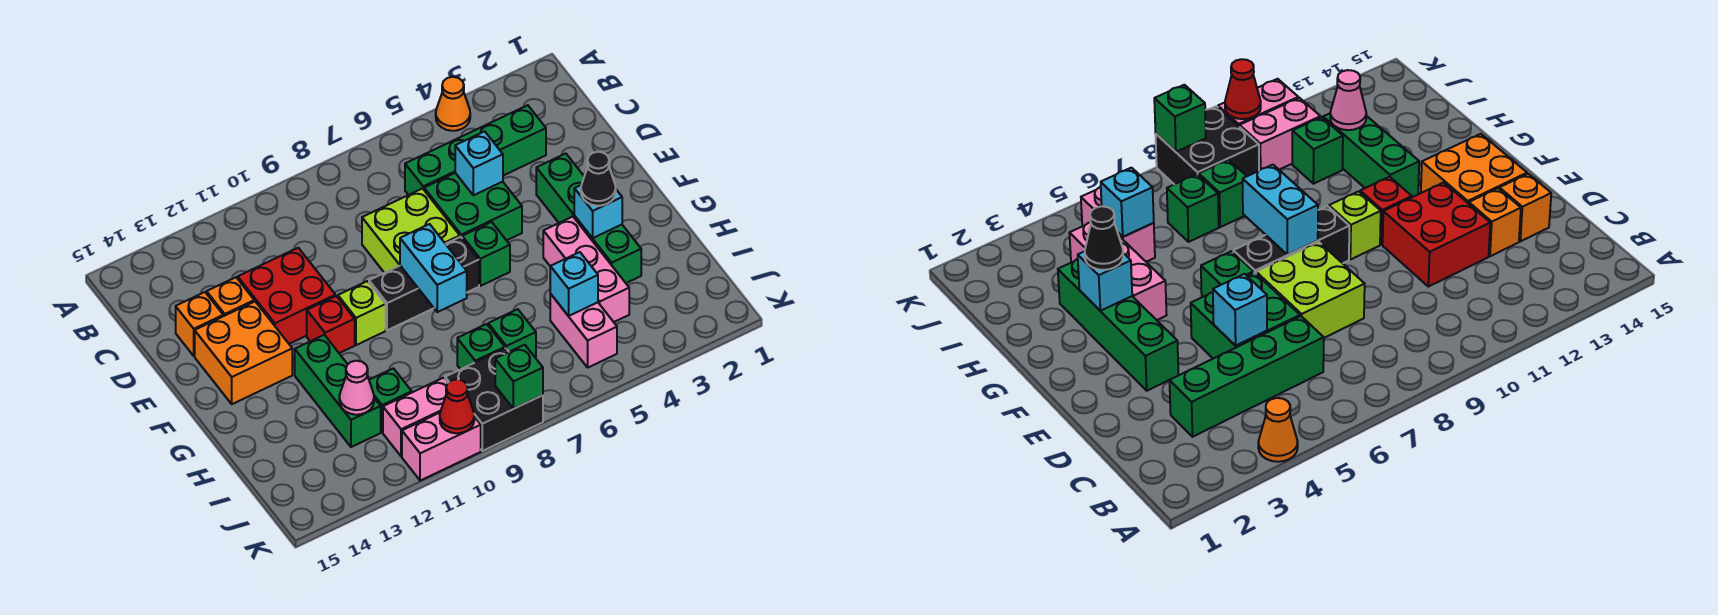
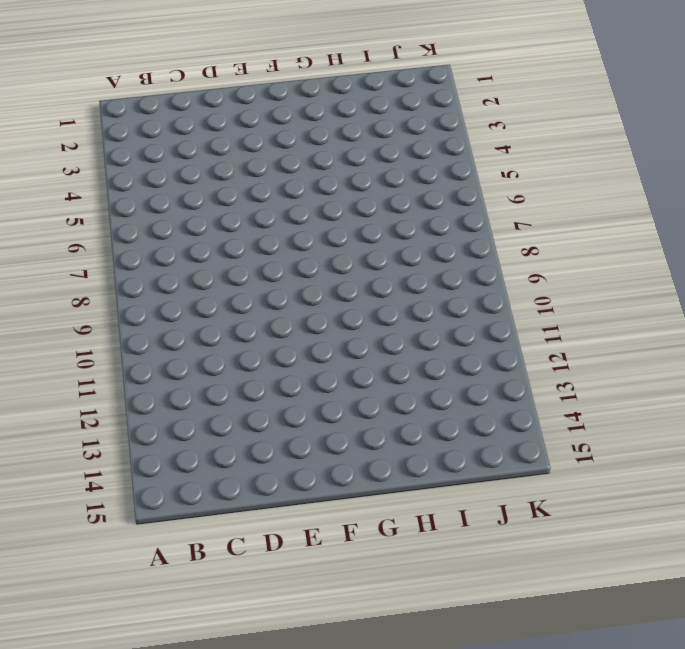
none -> orange 1x1 cone [436,77,470,131]
none -> green 1x4 brick [405,105,546,195]
none -> green 2x2 brick [424,173,522,240]
none -> lime 2x2 brick [362,189,460,273]

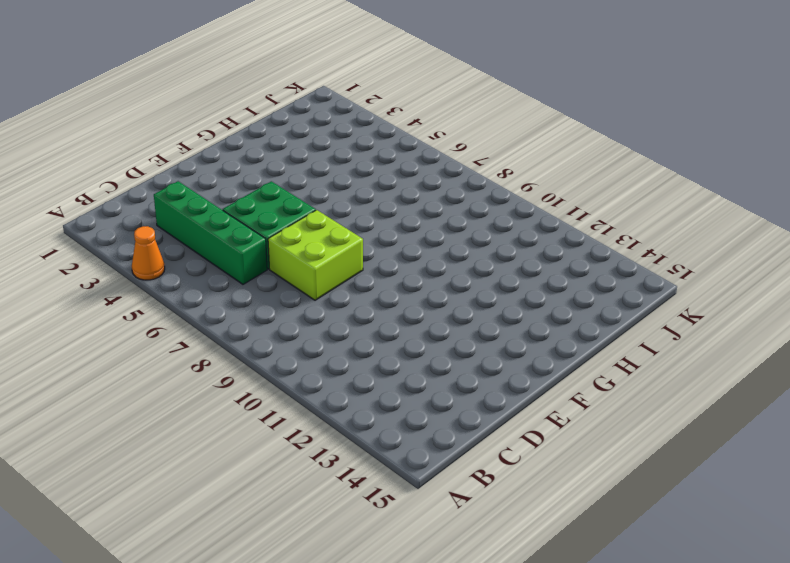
none -> red 2x2 brick [238,248,335,344]
none -> orange 1x1 brick [207,277,254,316]
none -> orange 1x1 brick [176,292,223,356]
none -> green 1x4 brick [536,154,641,283]

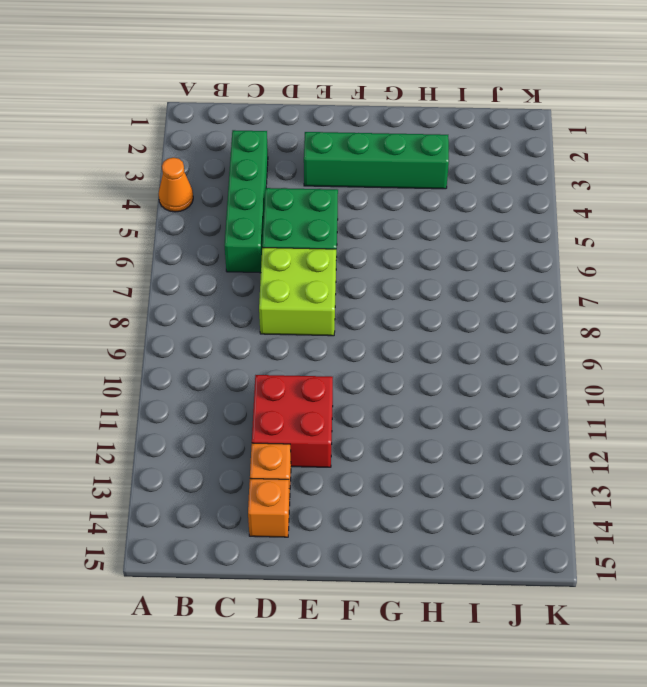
none -> orange 2x2 brick [195,301,292,404]
none -> green 1x1 brick [462,222,510,286]
none -> black 1x3 brick [369,237,479,330]
none -> lime 1x1 brick [338,281,386,345]

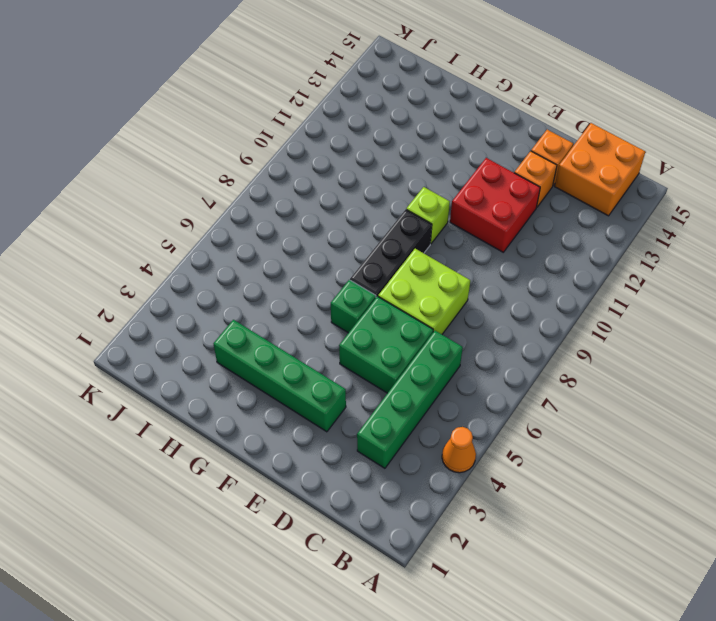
orange 2x2 brick [555,123,645,216] -> orange 2x2 brick moved to [195,301,292,404]
none -> red 1x1 brick [307,296,355,353]
none -> pink 1x3 brick [543,217,629,322]
none -> green 1x3 brick [295,335,381,447]
none -> pink 1x2 brick [550,294,617,367]

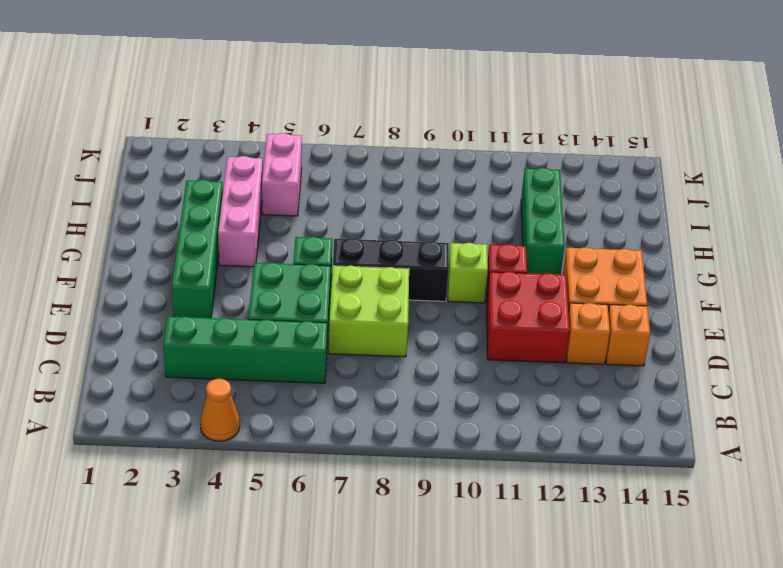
none -> green 1x1 brick [488,309,536,358]
none -> green 1x1 brick [457,324,505,369]
none -> green 1x1 brick [369,368,412,432]
none -> black 2x2 brick [445,348,543,451]

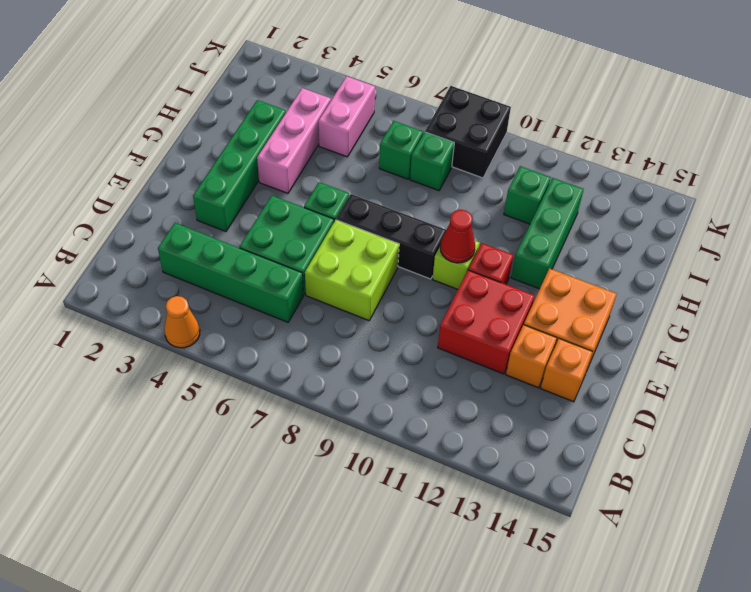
red 1x1 cone [440,210,475,263] -> red 1x1 cone moved to [440,379,474,433]
none -> pink 1x2 brick [383,378,448,456]
none -> pink 1x2 brick [402,413,481,481]
none -> cyan 1x1 brick [455,131,503,195]
none -> cyan 1x2 brick [400,224,467,312]

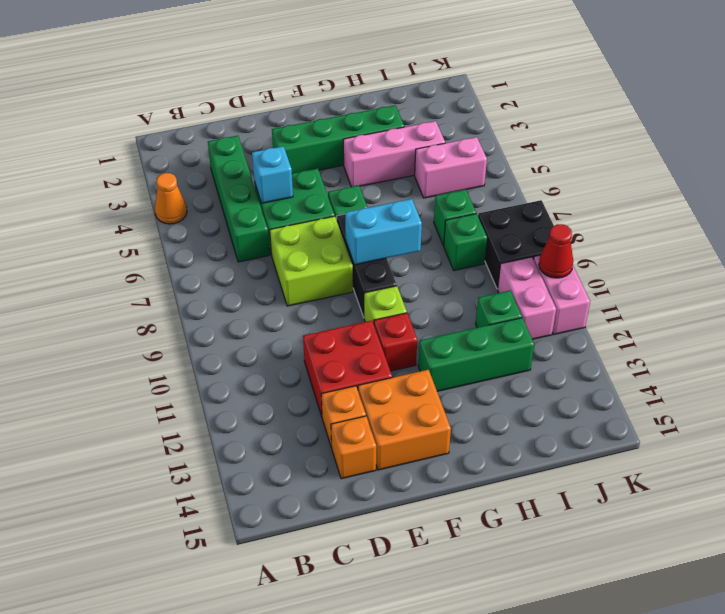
none -> cyan 1x1 brick [574,185,622,238]
none -> cyan 1x1 brick [550,252,598,316]
none -> pink 1x1 cone [339,361,374,415]
none -> green 1x1 brick [495,345,543,409]

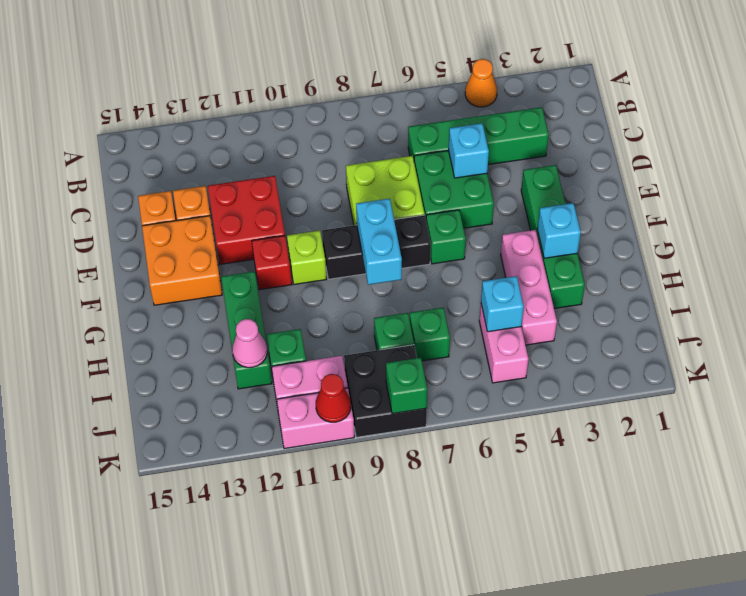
none -> black 1x1 cone [581,152,616,206]

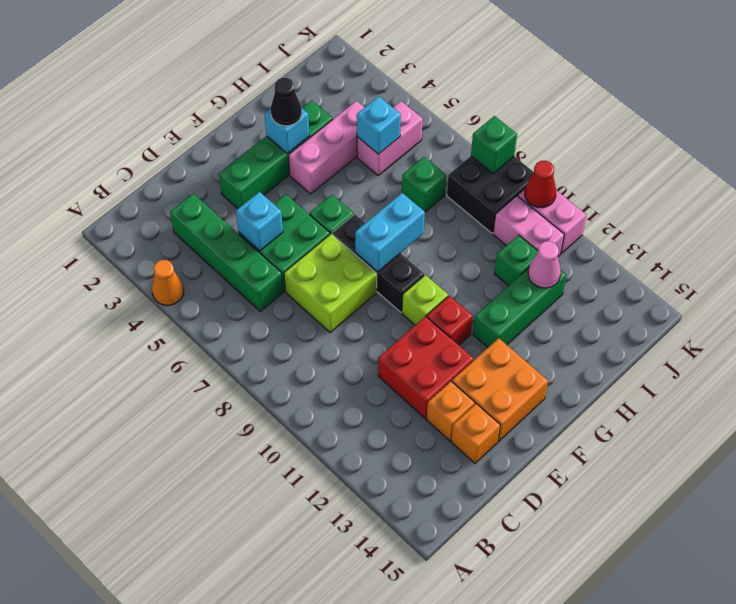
none -> green 1x1 brick [457,324,505,369]

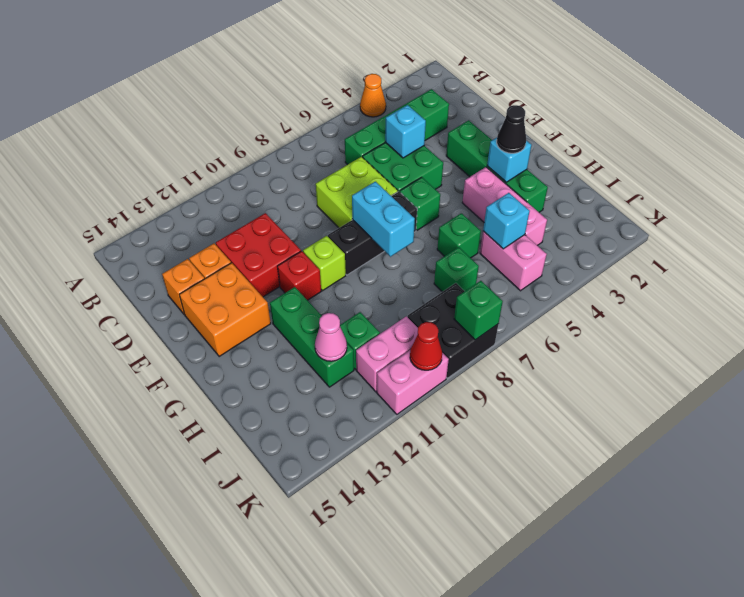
green 1x1 brick [437,213,481,258] -> green 1x1 brick moved to [457,324,505,369]

